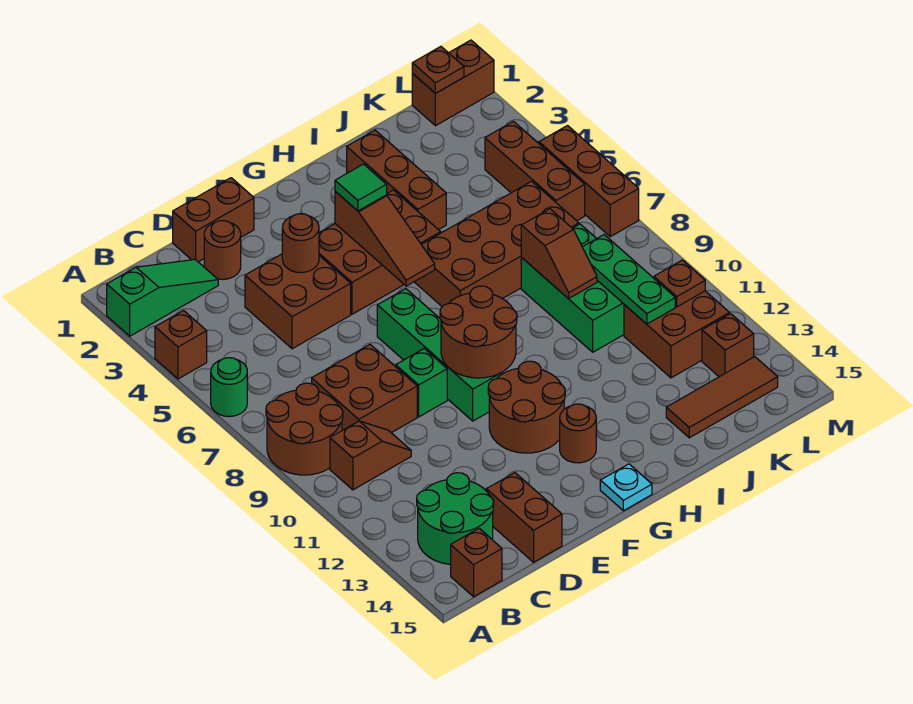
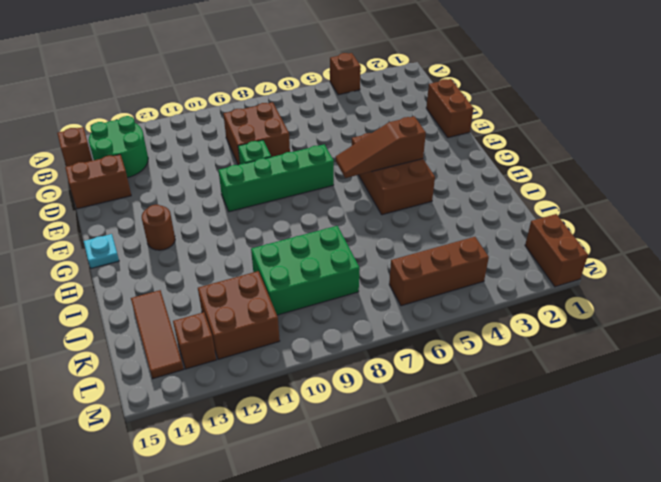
none -> green 1x3 slope [107,259,218,336]
none -> green 1x1 round brick [211,358,247,417]
none -> brown 2x2 round brick [266,383,343,475]
none -> brown 1x2 slope [330,421,411,490]

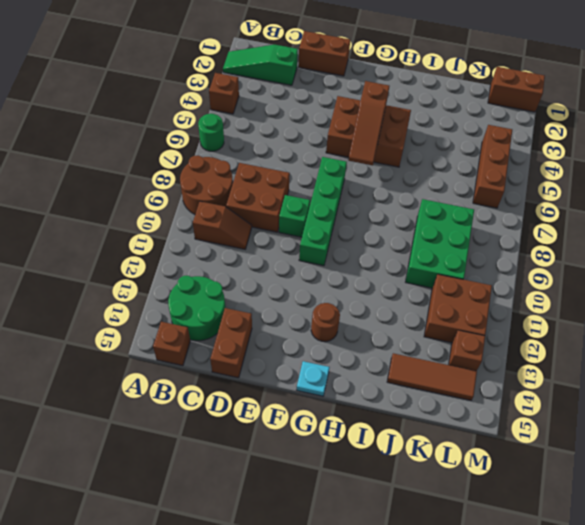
green 1x3 slope [223,45,298,85] -> green 1x3 slope turned to [107,259,218,336]
none -> brown 1x1 round brick [204,221,241,280]
none -> brown 2x2 brick [245,254,351,349]
none -> brown 2x2 round brick [488,361,565,453]
none -> brown 2x4 brick [415,181,579,307]

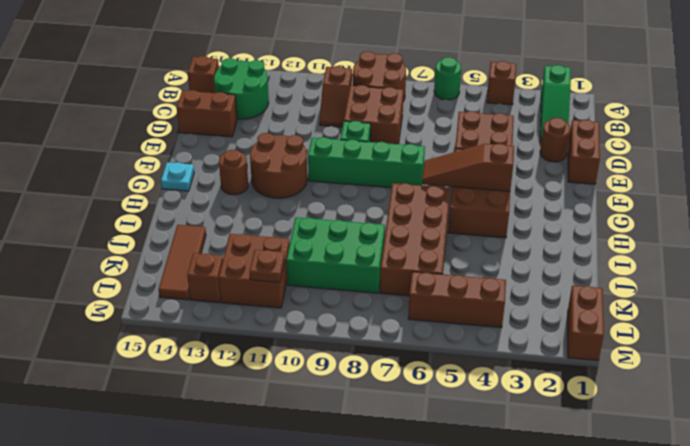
none -> brown 1x3 brick [347,130,446,230]
none -> brown 1x3 brick [539,126,639,237]
none -> brown 1x1 round brick [282,214,319,273]
none -> brown 2x2 round brick [440,286,517,378]

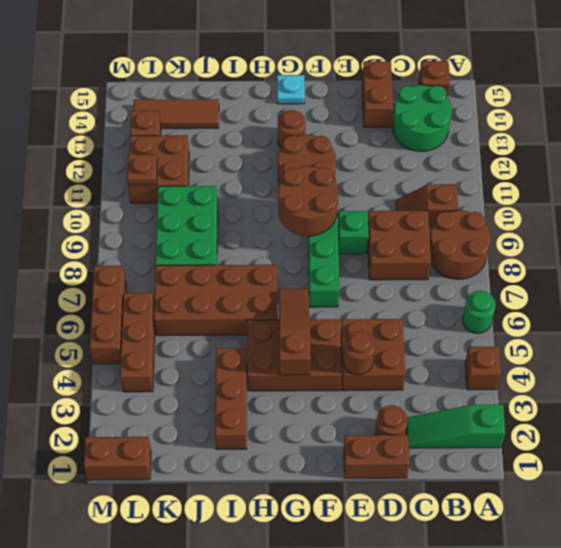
none -> brown 1x2 slope [521,209,597,299]
none -> green 1x3 plate [583,235,675,324]
none -> brown 1x1 plate [412,47,464,93]
none -> green 1x1 tile [335,164,387,211]

